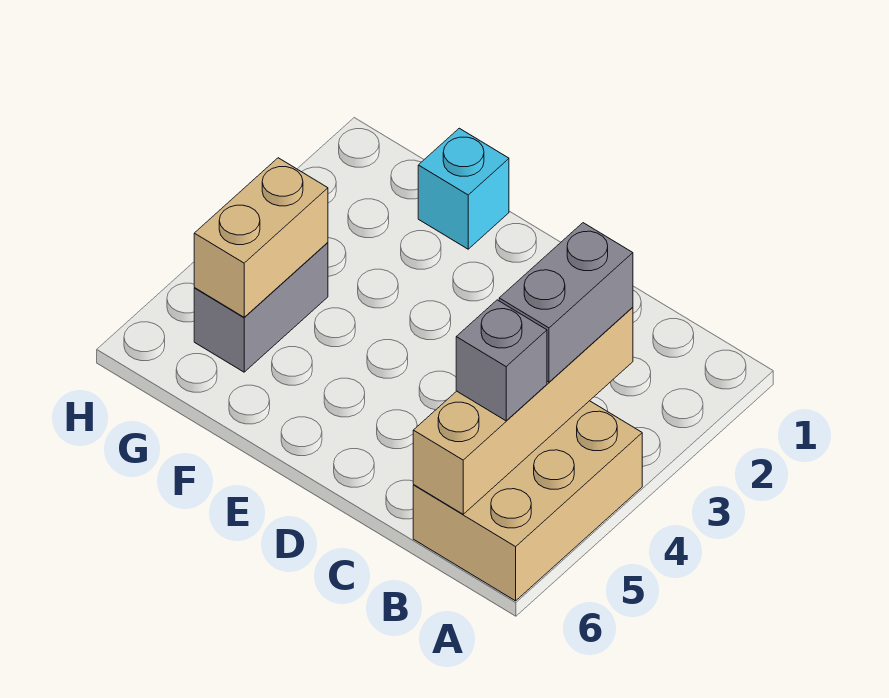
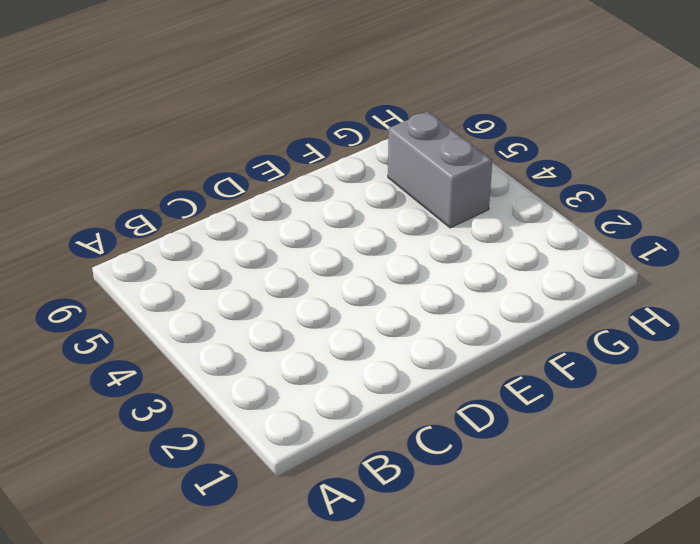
none -> tan 2x3 brick [413,401,642,601]
none -> cyan 1x1 brick [418,128,509,249]

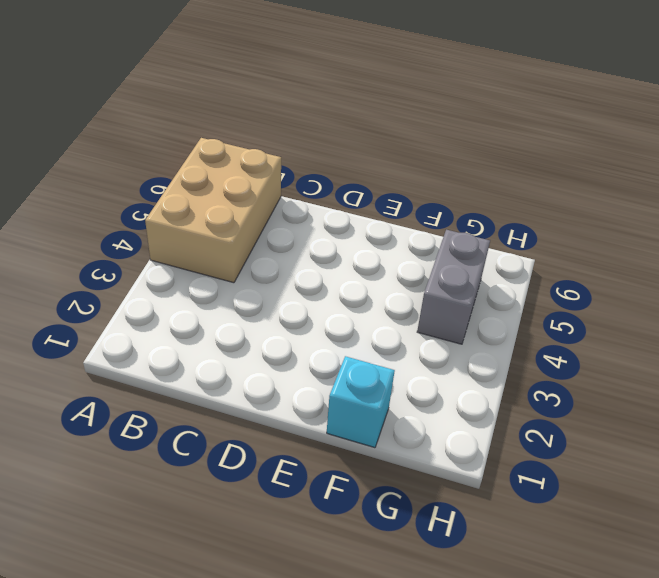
none -> tan 1x4 brick [413,307,633,514]
none -> tan 1x2 brick [194,158,328,317]

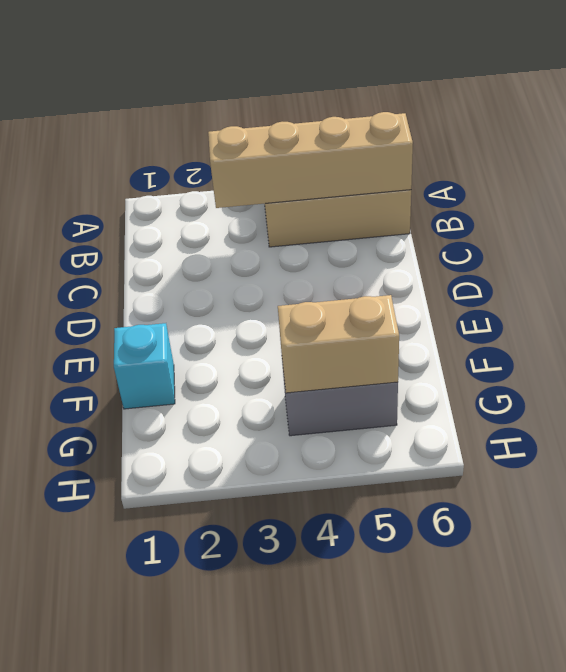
none -> grey 1x2 brick [499,223,633,382]
none -> grey 1x1 brick [456,300,547,421]

